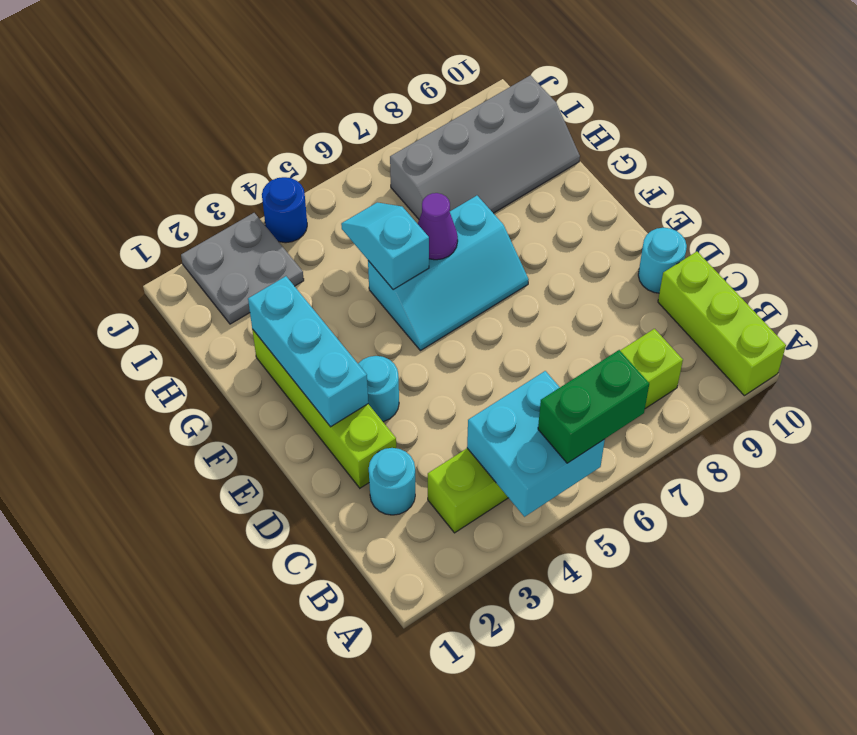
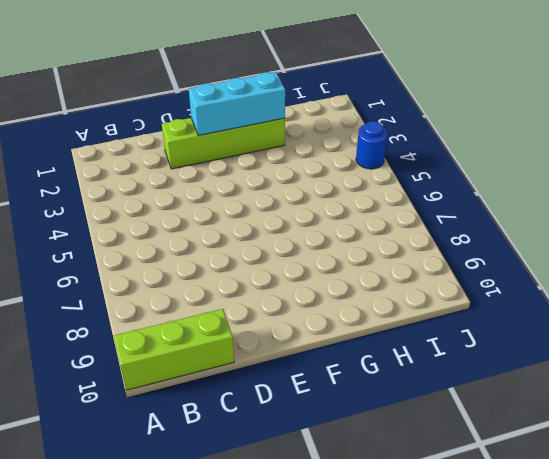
none -> lime 1x6 brick [428,329,683,533]
none -> cyan 1x1 round brick [369,448,415,515]
none -> cyan 1x1 round brick [638,228,687,293]

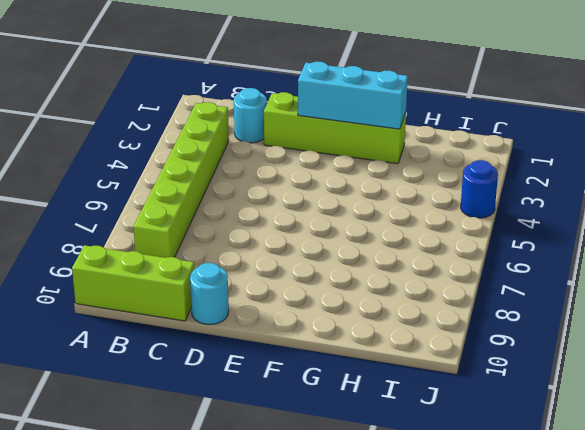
none -> cyan 1x1 round brick [358,356,399,422]
none -> cyan 2x3 slope [368,196,529,351]
none -> grey 2x4 slope [390,75,580,219]

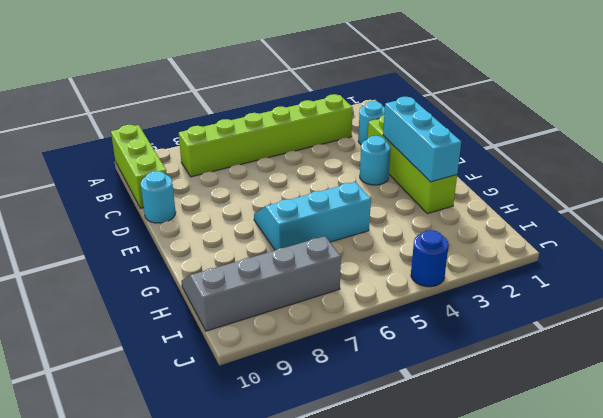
none -> grey 2x2 plate [181,213,304,324]
none -> cyan 2x2 brick [467,371,605,517]
none -> cyan 1x2 slope [341,202,429,290]

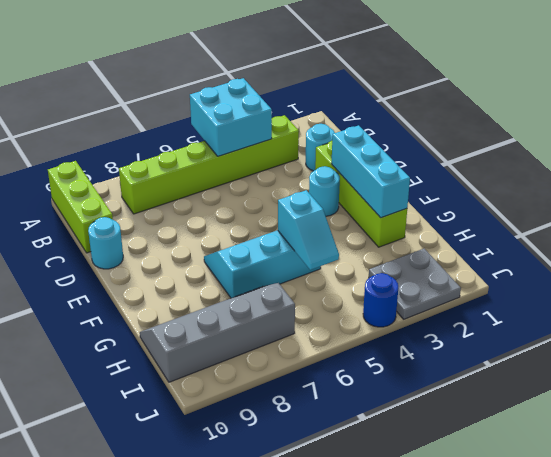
none -> purple 1x1 cone [418,193,458,260]
none -> green 1x2 brick [538,350,649,463]

